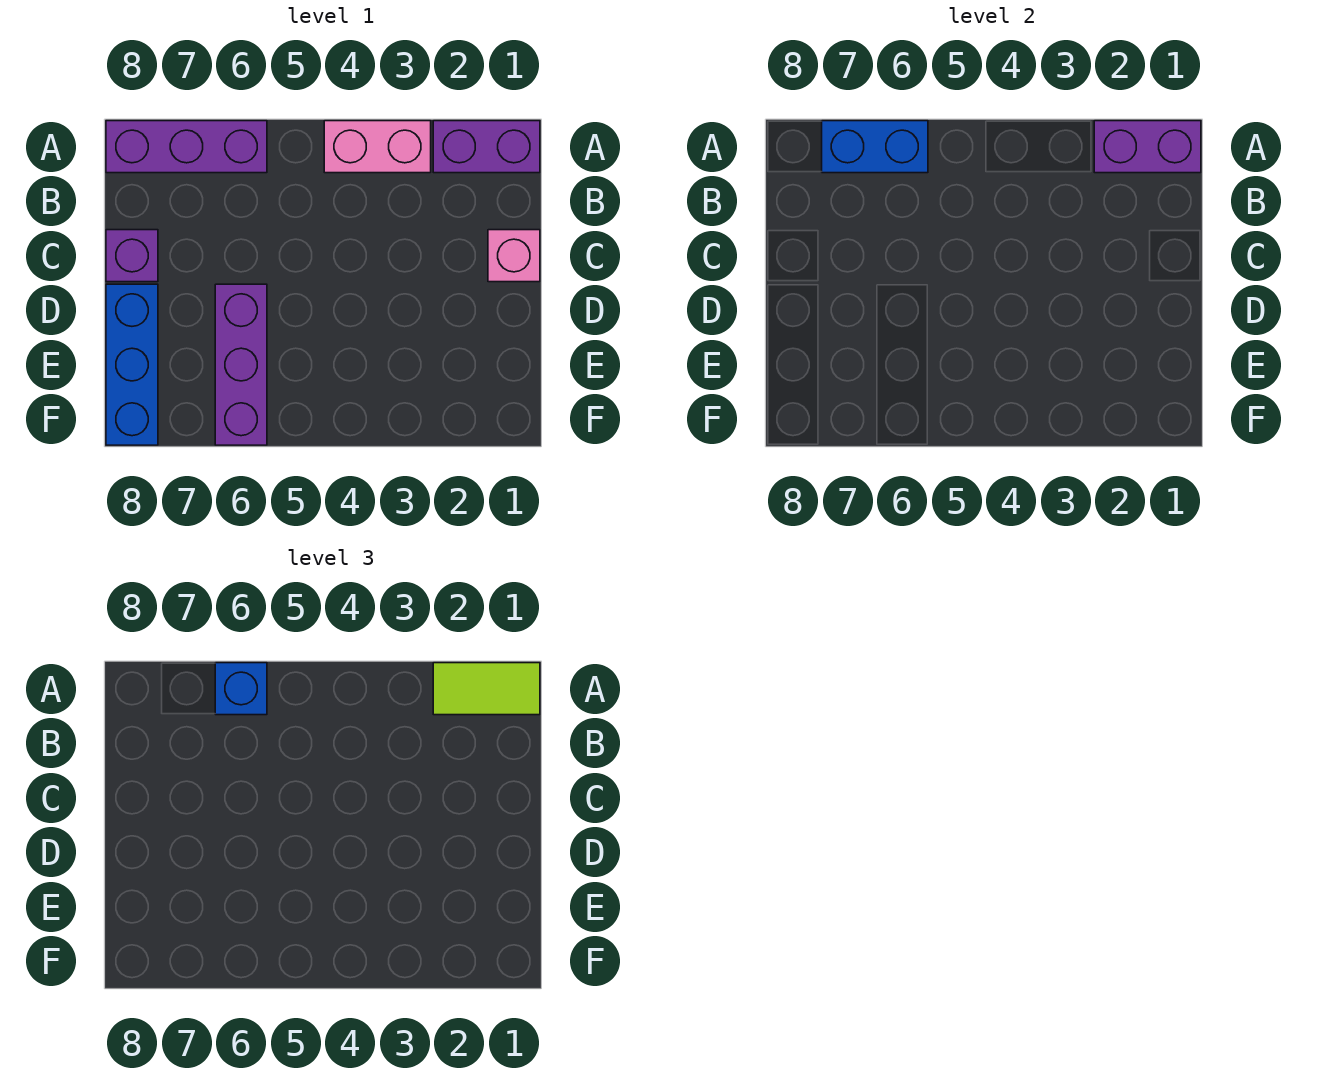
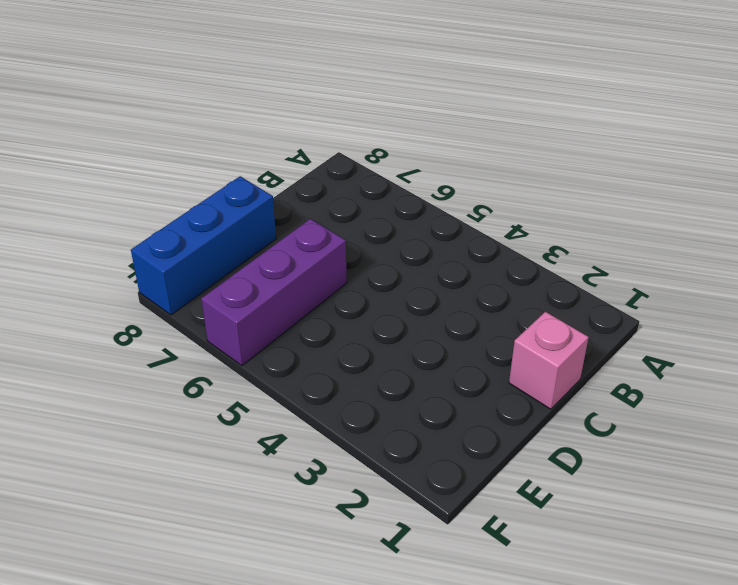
none -> purple 1x2 brick [433,121,540,173]
none -> pink 1x2 brick [324,121,431,173]

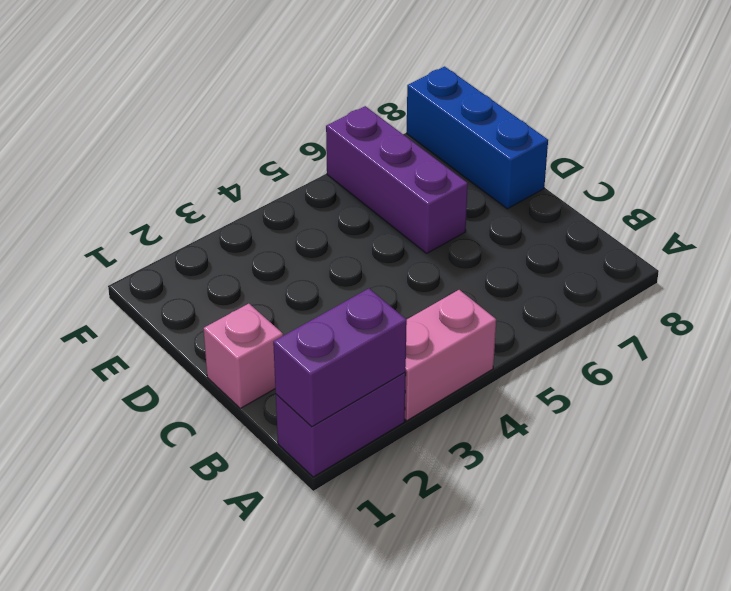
none -> purple 1x3 brick [106,121,267,173]
none -> purple 1x1 brick [106,230,158,282]

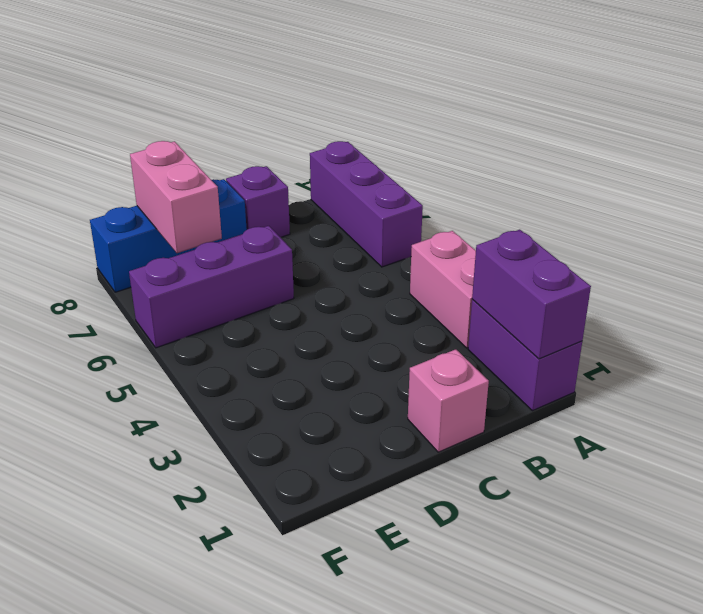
pink 1x2 brick [130,141,222,253] -> none
none -> blue 1x2 brick [822,121,928,173]
none -> lime 1x2 tile [433,663,540,715]

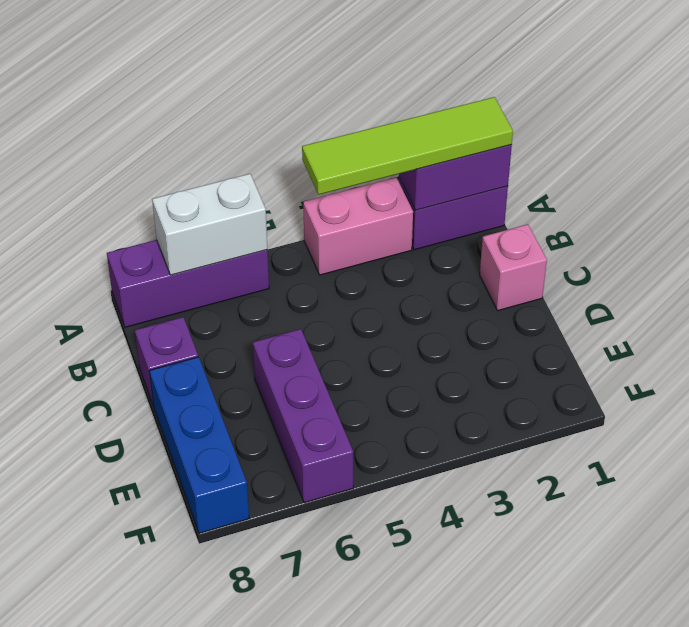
lime 1x4 tile [302,97,513,195] -> lime 1x2 tile [433,663,540,715]
white 1x2 brick [152,174,267,275] -> blue 1x2 brick [822,121,928,173]
none -> blue 1x1 brick [215,663,267,715]

